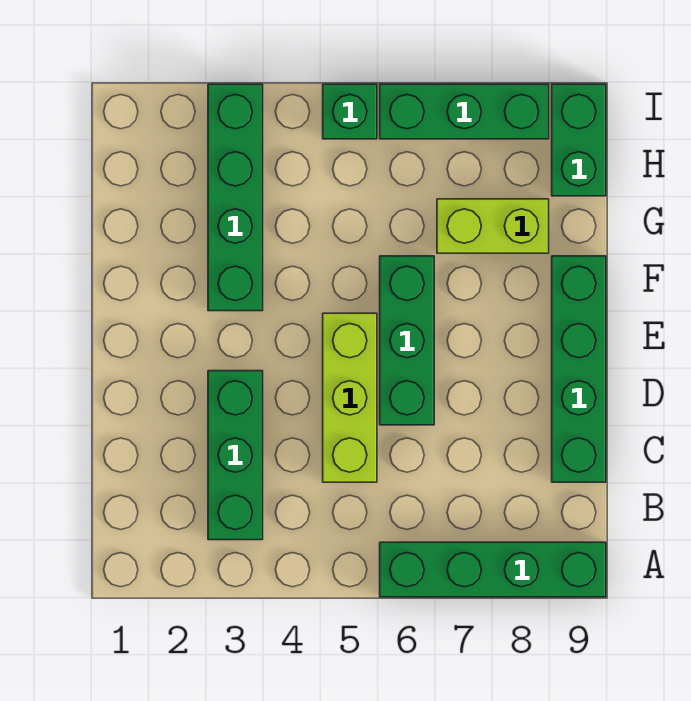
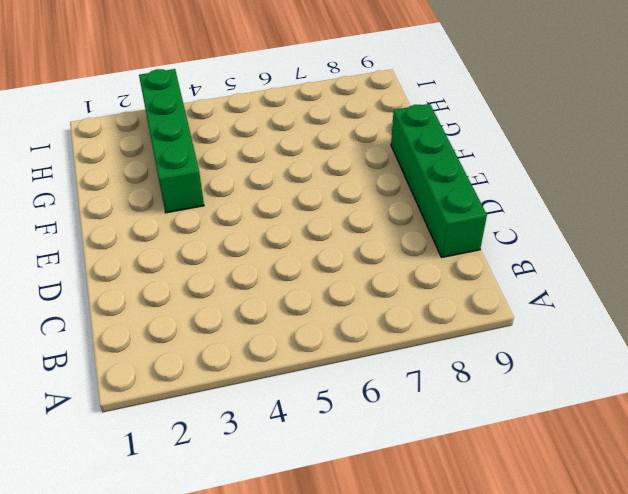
none -> green 1x4 brick [380,542,606,597]
none -> green 1x3 brick [208,371,263,540]

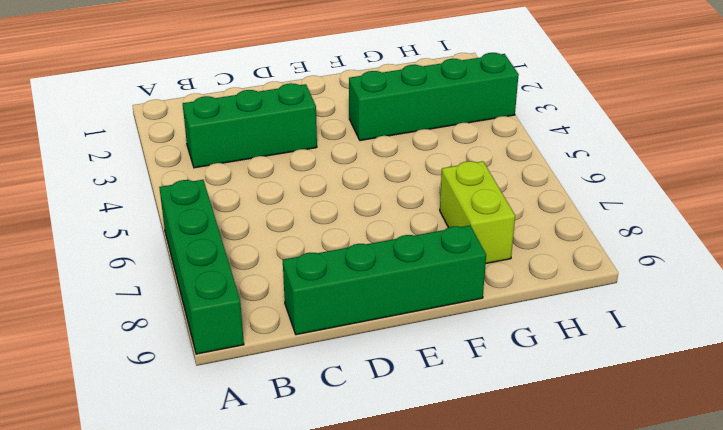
none -> lime 1x3 brick [323,313,377,482]
none -> green 1x3 brick [380,256,434,425]

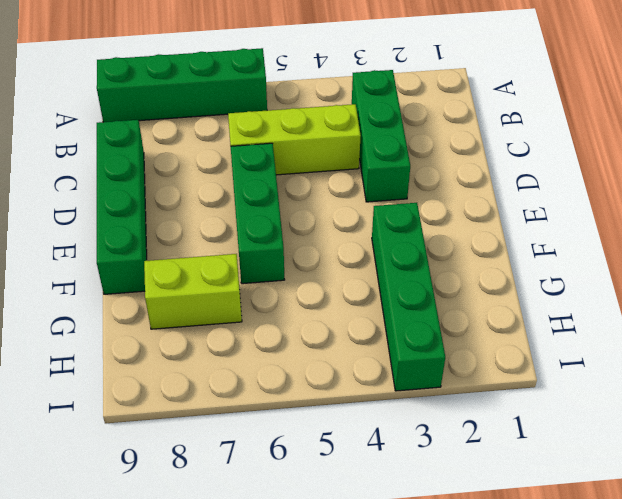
lime 1x3 brick [228,104,361,175] -> lime 1x3 brick turned to [323,313,377,482]
none -> green 1x2 brick [552,84,606,196]
none -> green 1x1 brick [323,84,377,139]

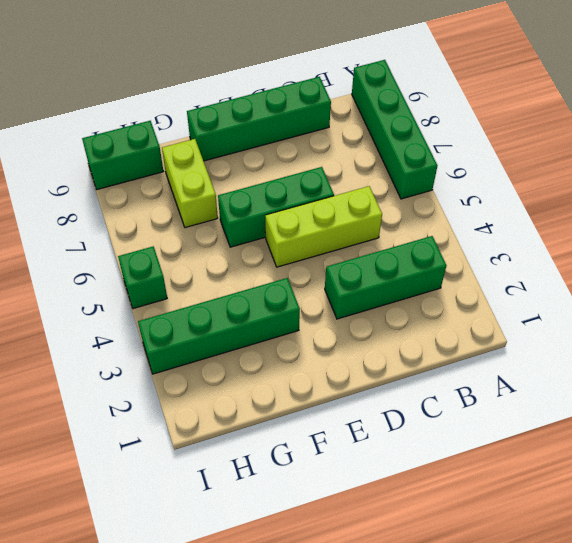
none -> green 1x3 brick [380,84,549,139]

